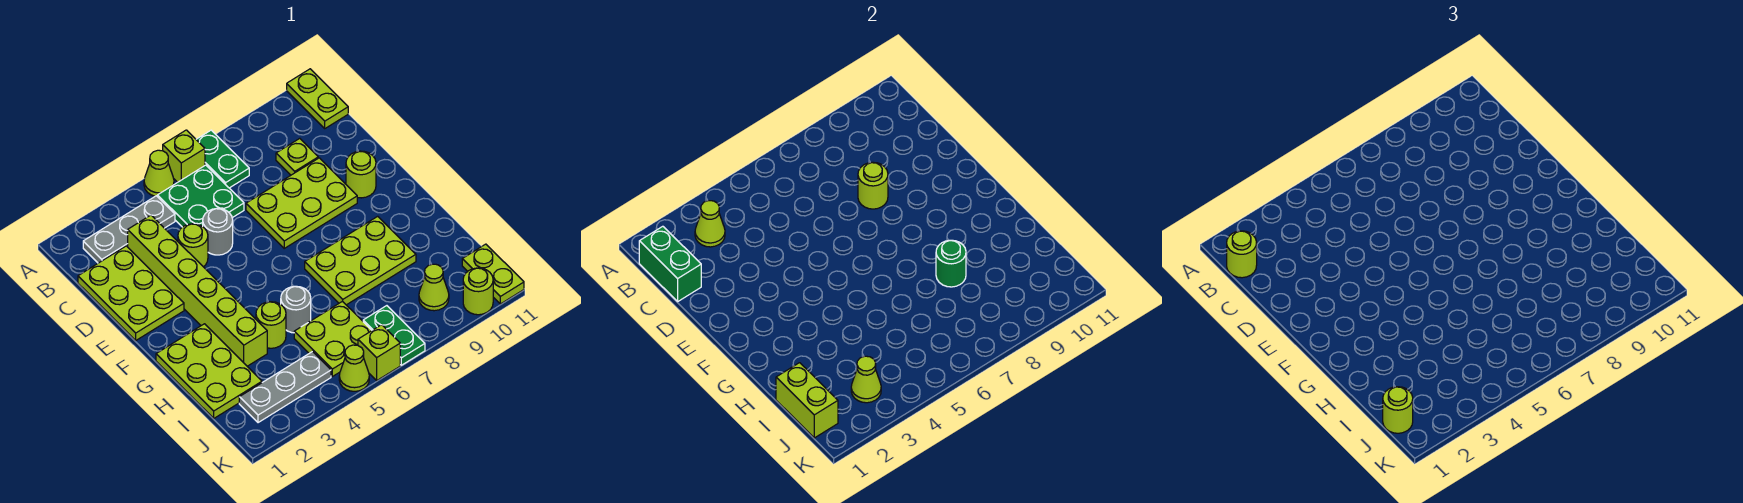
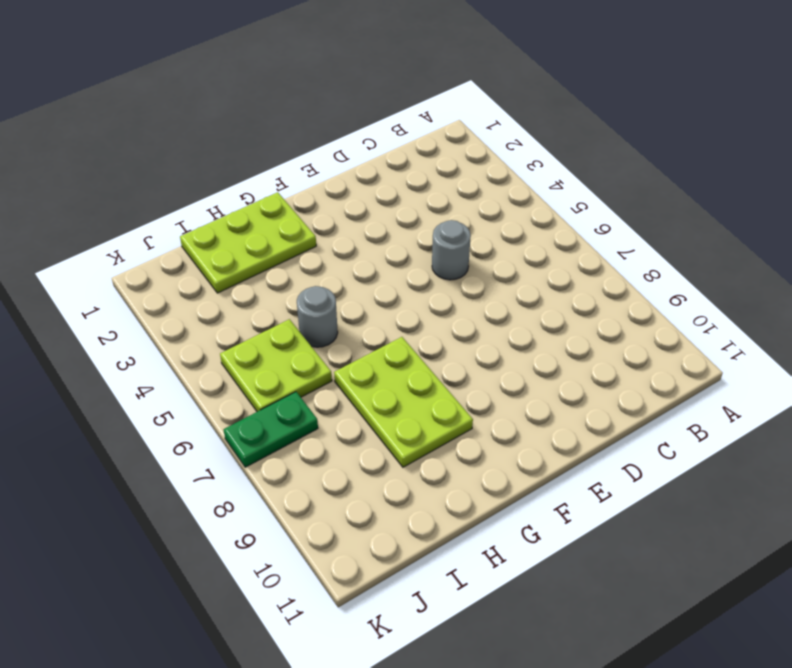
none -> lime 1x1 cone [144,150,174,197]
none -> lime 1x1 brick [163,130,205,182]
none -> green 1x2 plate [196,130,249,188]
none -> lime 1x2 plate [287,69,348,128]

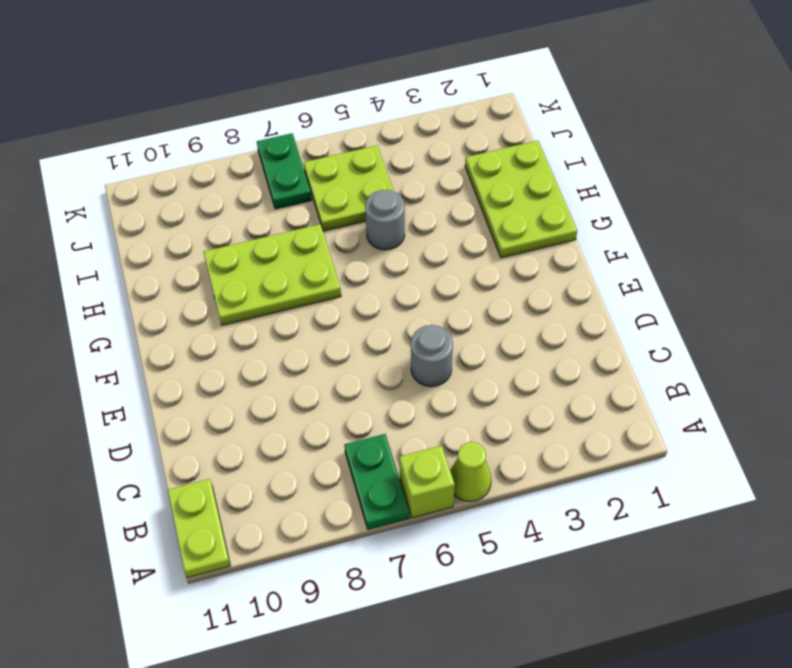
none -> grey 1x3 plate [83,196,175,263]
none -> green 2x2 plate [158,165,244,227]
none -> lime 2x3 plate [78,246,184,340]
none -> lime 1x6 brick [128,215,267,366]

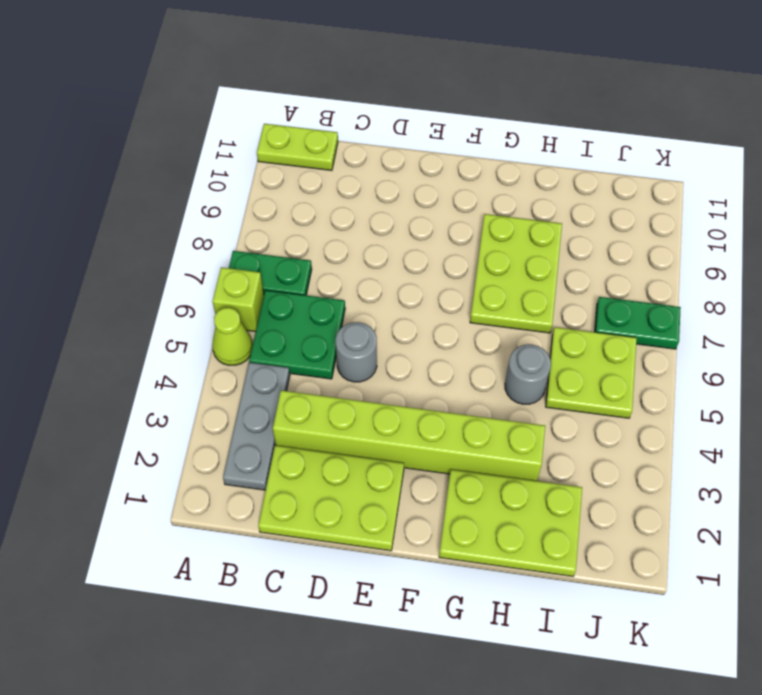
none -> lime 1x1 plate [276,138,318,175]
none -> lime 1x1 round brick [178,224,208,267]
none -> lime 2x3 plate [246,158,357,248]
none -> lime 1x1 round brick [346,151,376,198]

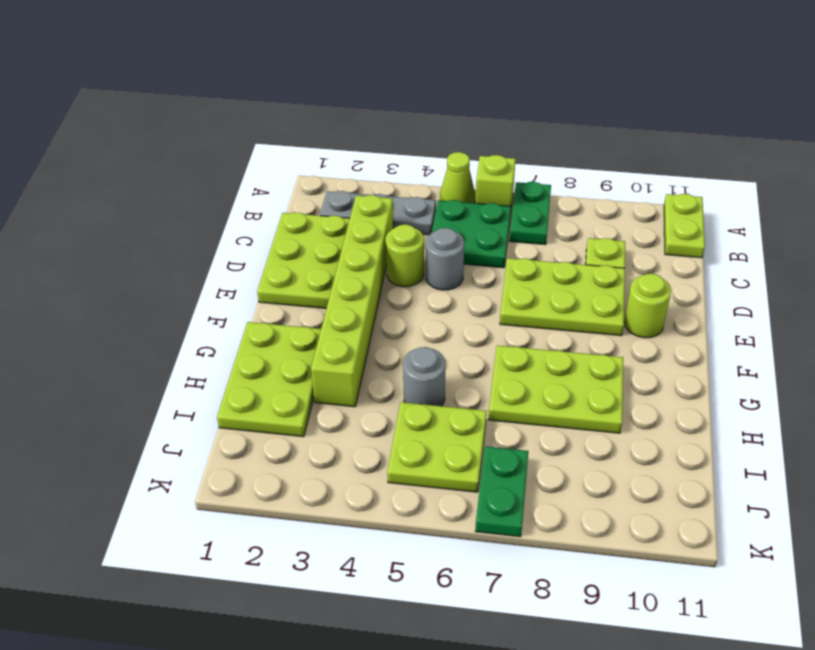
none -> lime 1x1 round brick [256,302,286,348]
none -> grey 1x3 plate [239,352,331,423]
none -> lime 1x1 cone [419,264,449,311]
none -> lime 1x2 plate [462,244,524,304]

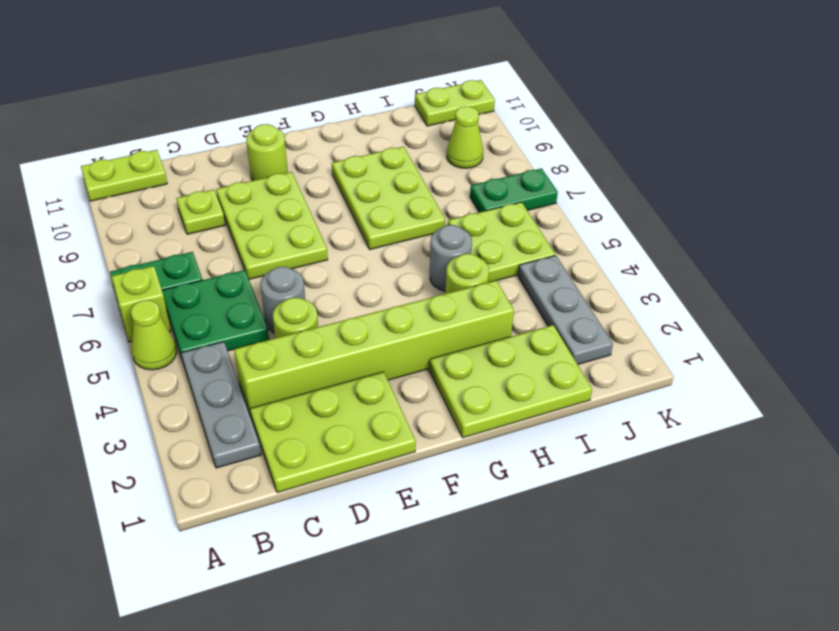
none -> lime 1x1 cone [339,345,369,391]
none -> lime 1x1 brick [358,325,400,380]
none -> lime 1x1 round brick [463,268,493,315]
none -> green 1x2 brick [639,226,701,301]

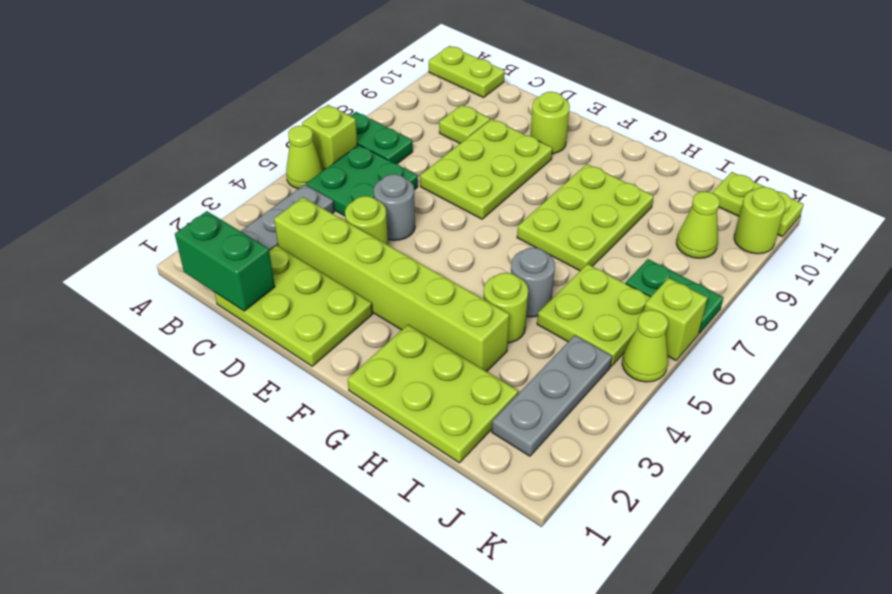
none -> lime 1x1 cone [695,201,725,247]
none -> lime 1x1 round brick [858,162,888,209]
none -> green 1x1 round brick [936,240,966,287]
none -> lime 1x2 brick [776,363,838,438]

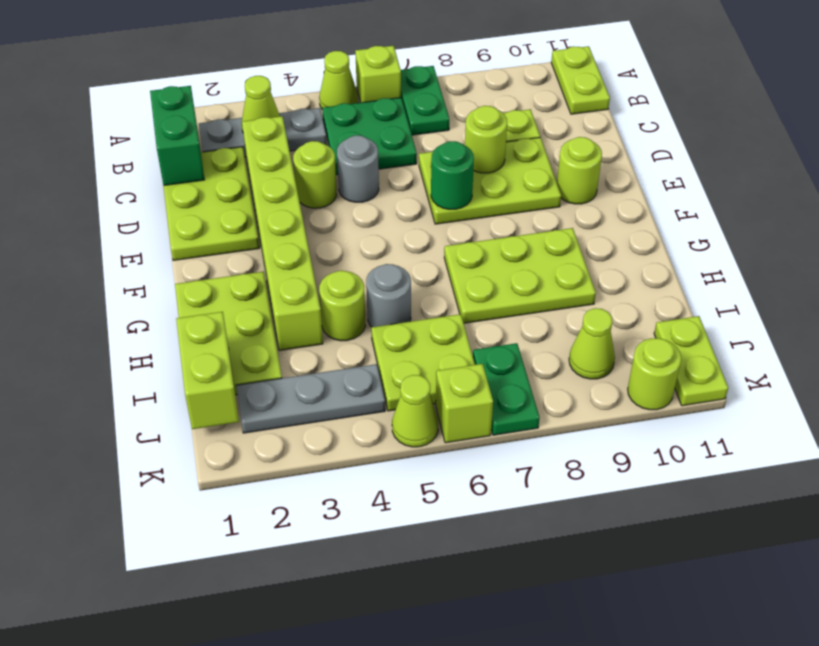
green 1x1 round brick [431,141,474,209] -> green 1x1 round brick moved to [936,240,966,287]
none -> lime 1x1 cone [851,356,881,403]
none -> lime 1x1 round brick [1227,231,1257,278]
none -> lime 1x1 round brick [1383,387,1413,433]

